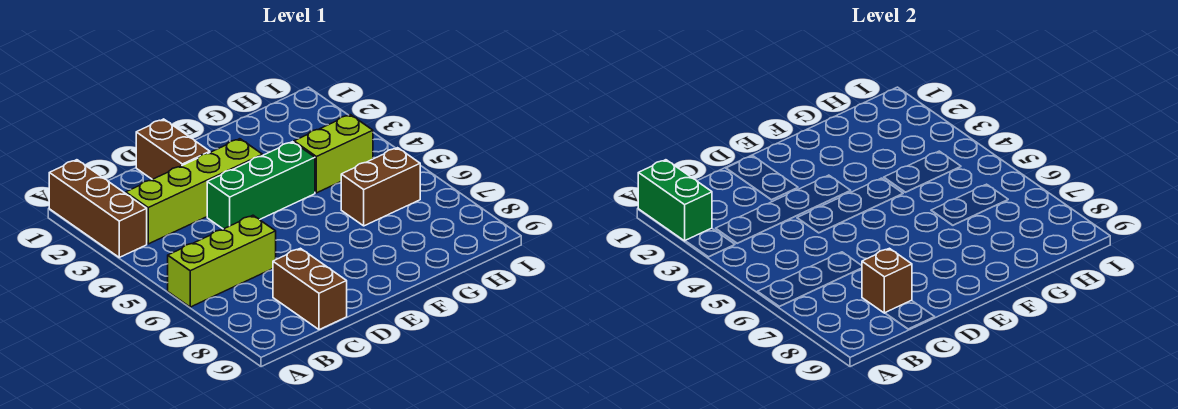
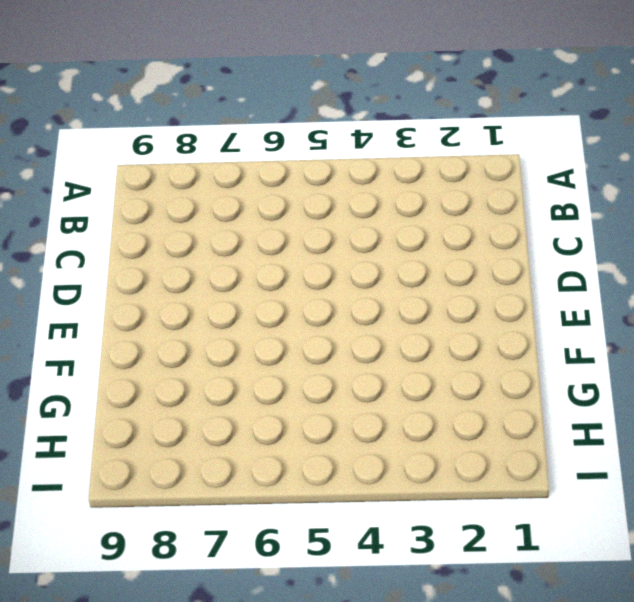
none -> brown 1x3 brick [49,160,147,257]
none -> lime 1x3 brick [168,215,276,307]

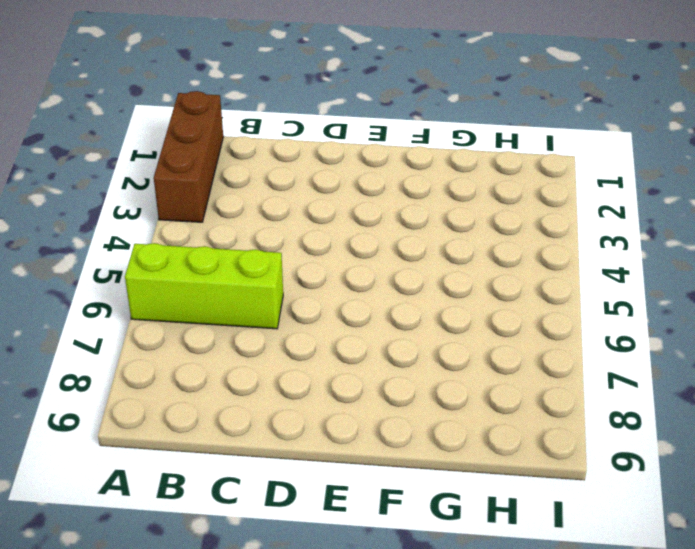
none -> lime 1x4 brick [126,139,262,244]
none -> brown 1x2 brick [273,248,347,330]

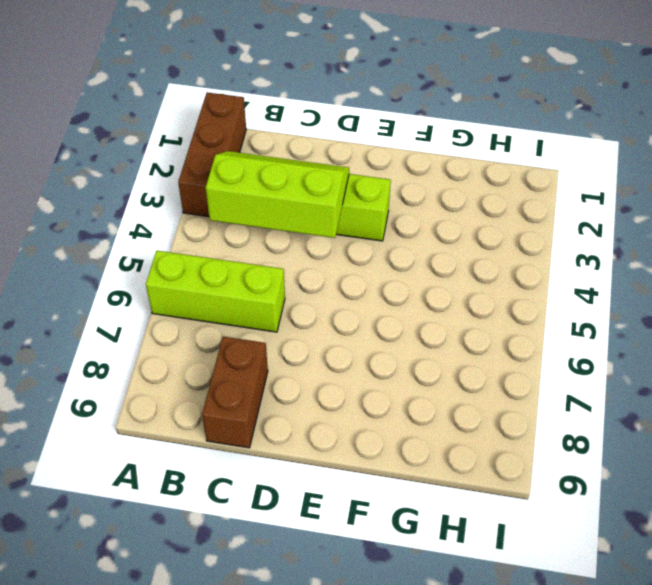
lime 2x3 slope [206,151,349,238] -> none
none -> brown 1x2 brick [136,119,210,179]
none -> green 1x3 brick [207,142,315,229]

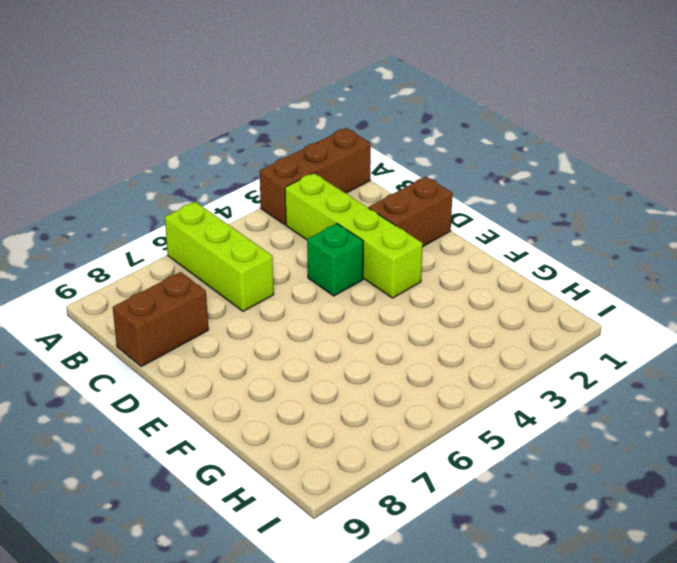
green 1x1 brick [307,224,363,296] -> green 1x3 brick [207,142,315,229]
none -> lime 1x2 brick [294,115,373,193]
none -> brown 1x2 brick [341,148,420,226]

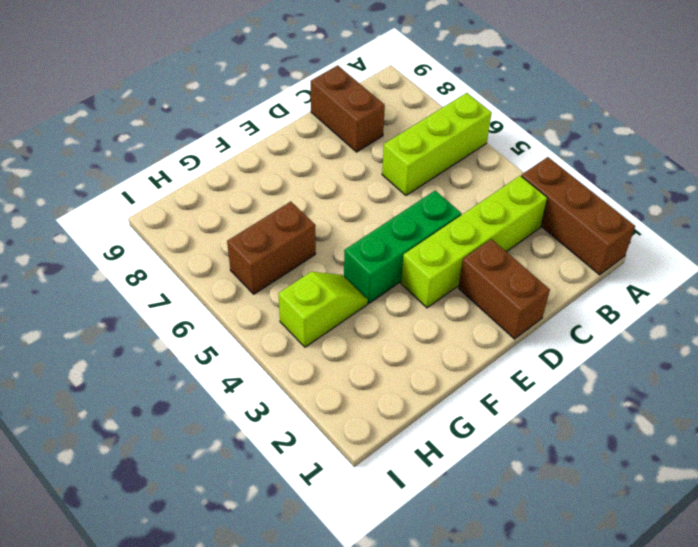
lime 1x2 slope [278,272,368,347] -> lime 1x2 brick [294,115,373,193]
none -> green 1x2 brick [638,160,712,241]
none -> brown 1x1 brick [862,248,912,313]

